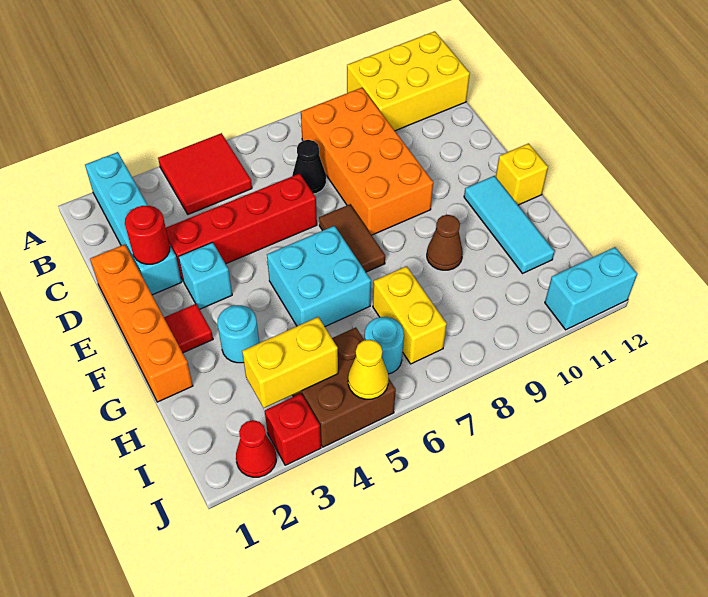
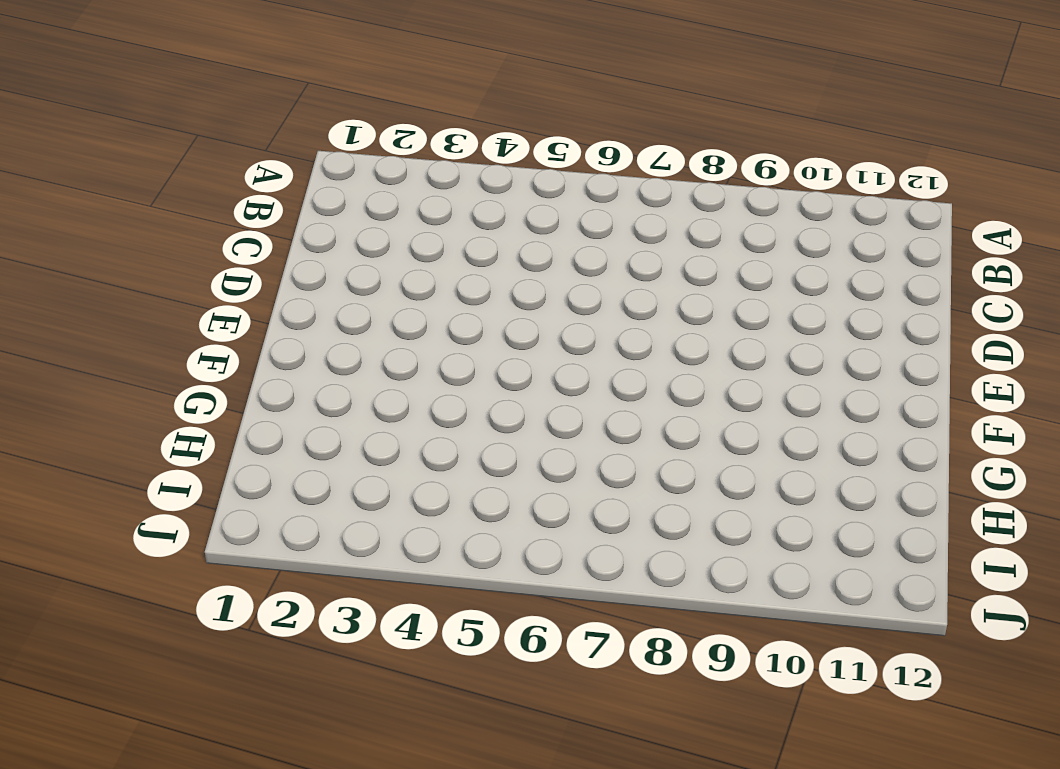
none -> cyan 1x4 brick [85,152,182,295]
none -> red 2x2 tile [158,133,252,214]
none -> yellow 2x3 brick [347,31,470,131]

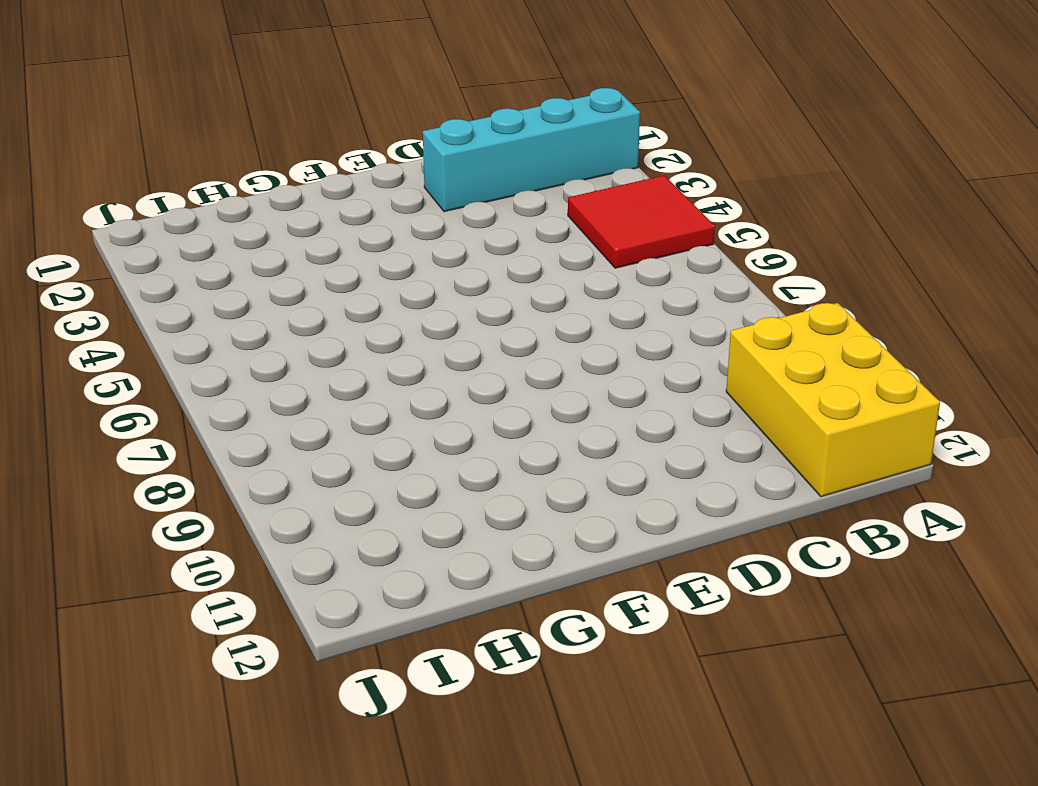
none -> orange 2x4 brick [301,88,433,235]
none -> black 1x1 cone [292,140,326,194]
none -> orange 1x4 brick [90,244,193,402]

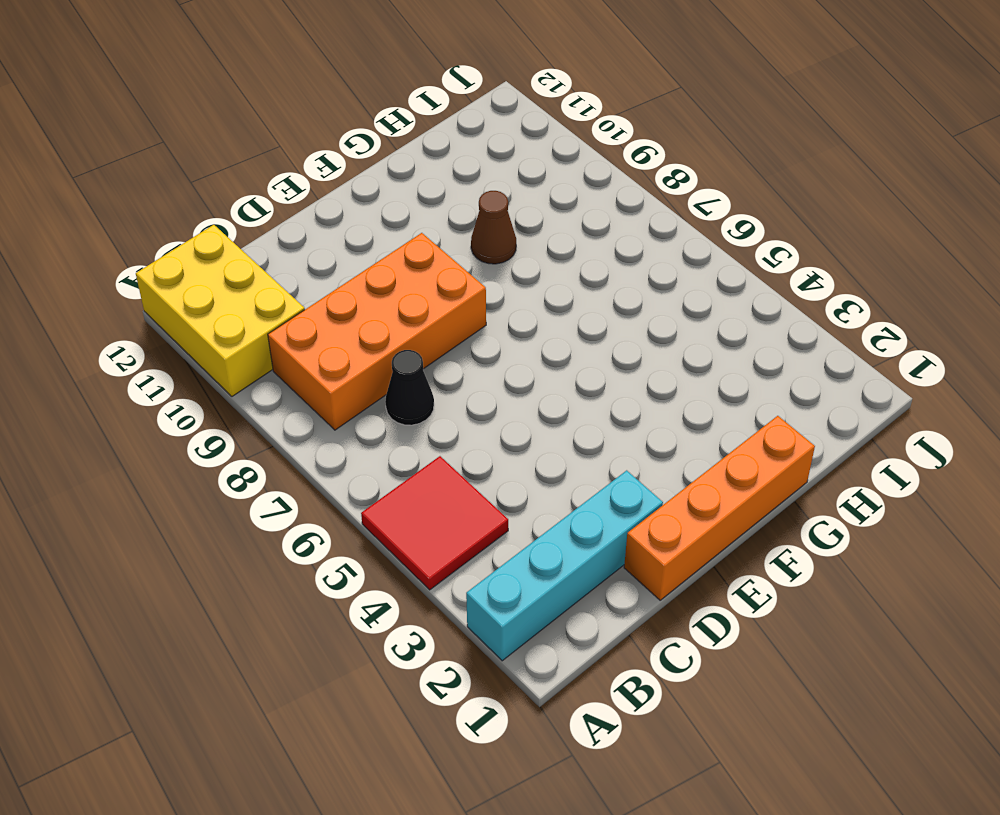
none -> red 1x4 brick [166,174,317,281]
none -> cyan 1x1 brick [179,242,232,309]
none -> brown 1x2 tile [319,204,385,272]

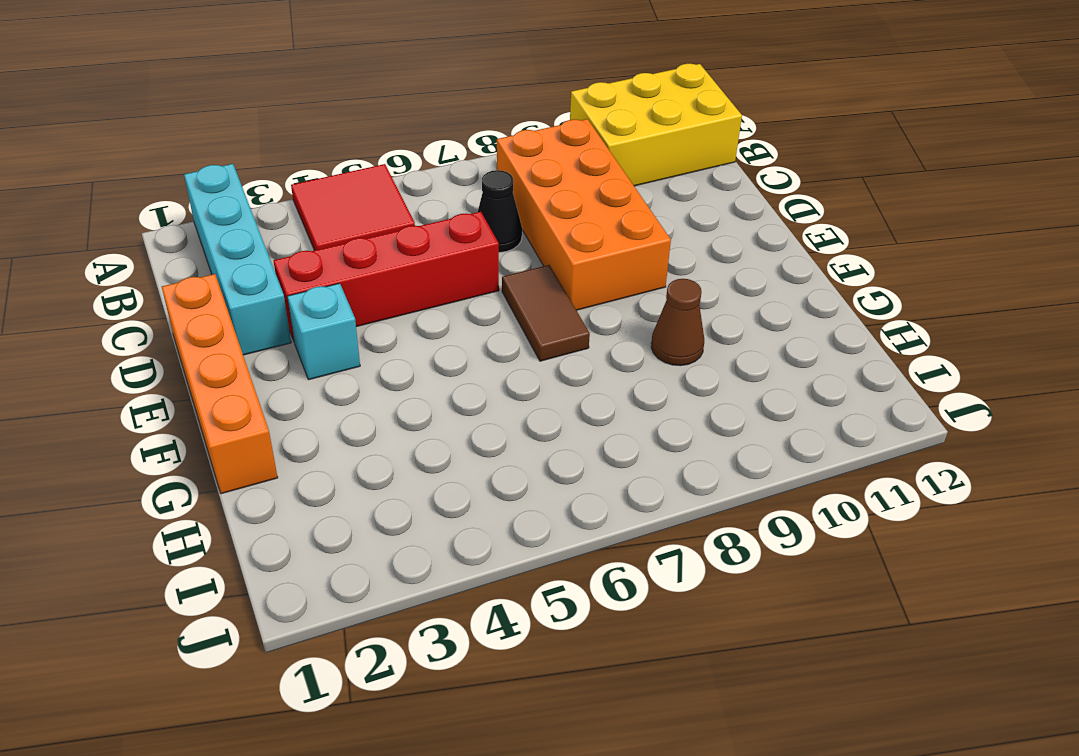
none -> red 1x1 tile [164,304,213,353]
none -> cyan 2x2 brick [267,226,371,326]
none -> cyan 1x3 tile [464,176,555,273]

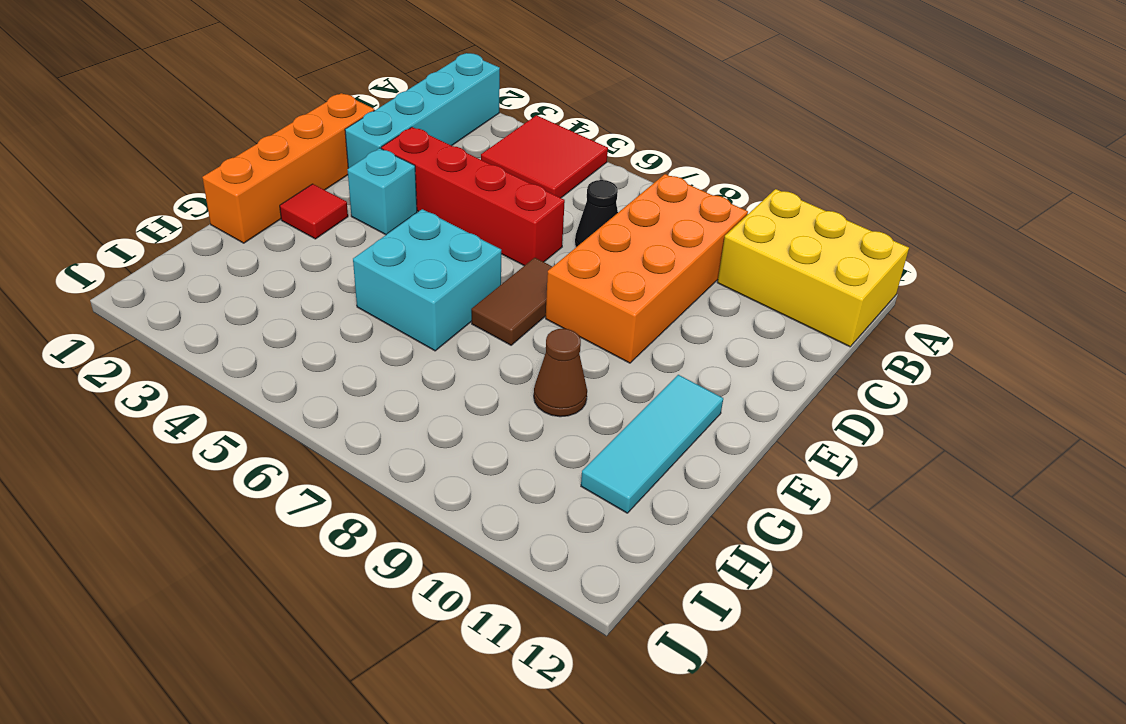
none -> yellow 1x1 brick [496,144,548,205]
none -> cyan 1x1 round brick [218,305,259,363]
none -> yellow 1x2 brick [373,266,447,364]

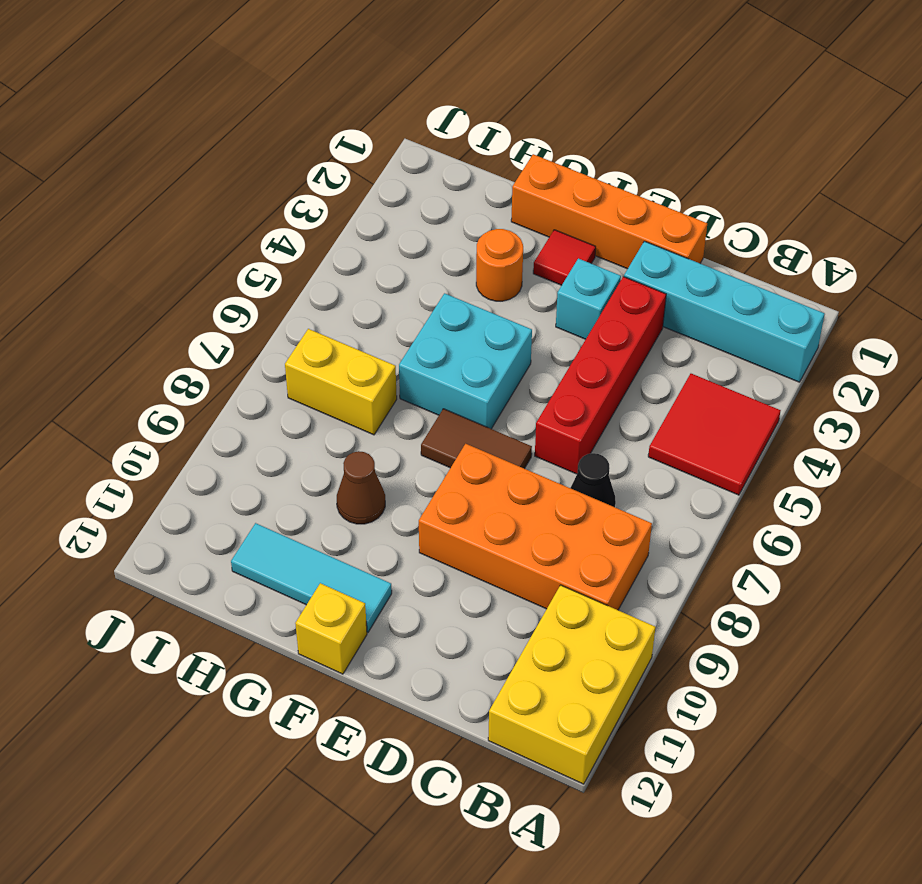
orange 1x1 round brick [476,229,523,301] -> cyan 1x1 round brick [218,305,259,363]
none -> brown 2x2 brick [293,327,396,447]
none -> cyan 1x1 round brick [365,317,404,374]
none -> red 1x1 cone [236,420,276,477]

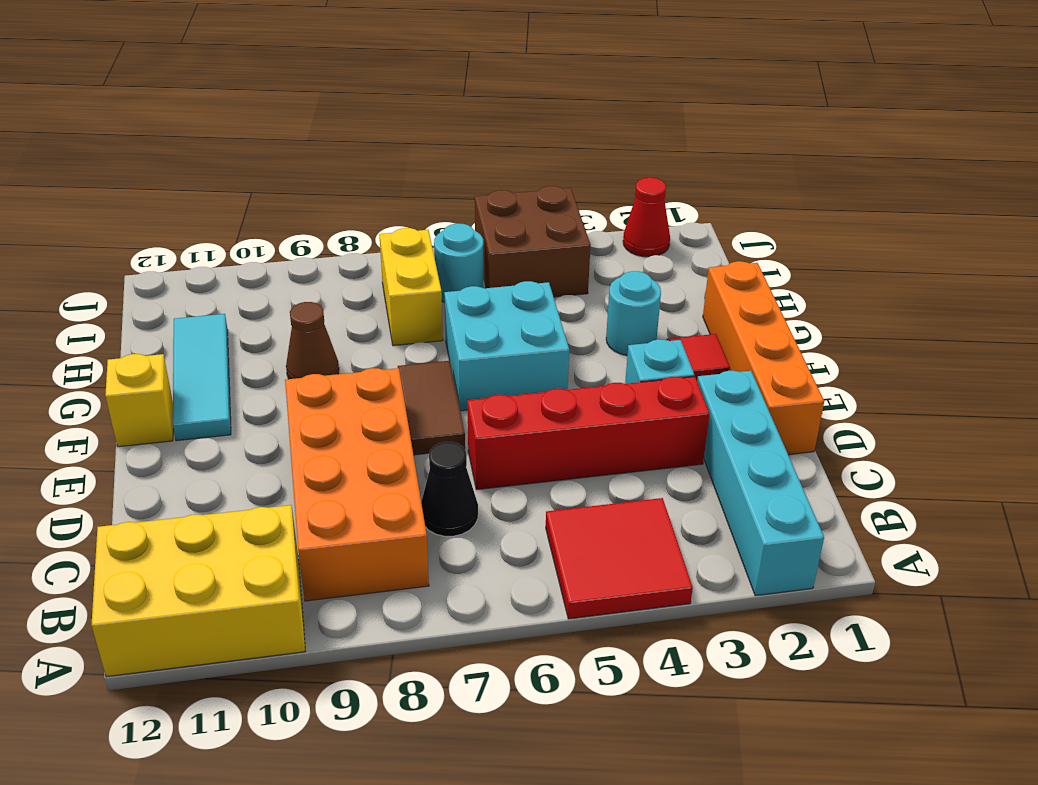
none -> red 1x1 brick [265,394,321,465]
none -> cyan 1x2 brick [545,247,637,330]
none -> red 1x1 round brick [125,206,170,264]

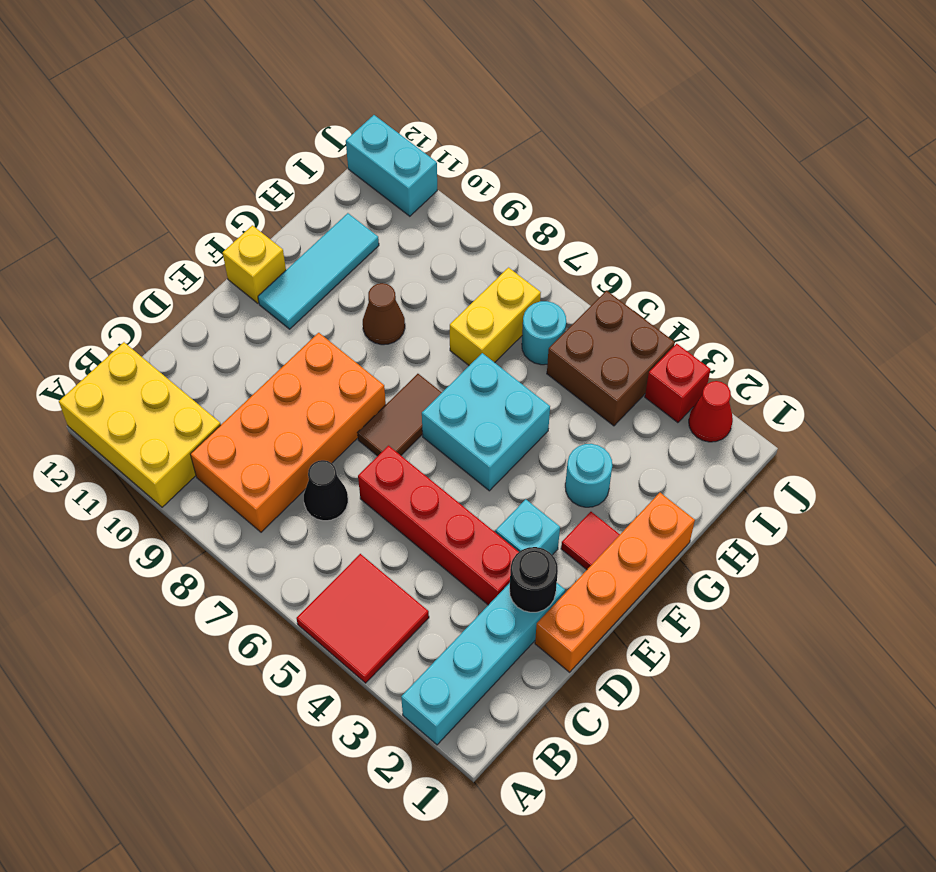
black 1x1 round brick [510,547,558,612] -> red 1x1 round brick [125,206,170,264]
none -> yellow 1x2 brick [242,317,338,408]
none -> yellow 1x1 cone [348,340,388,399]

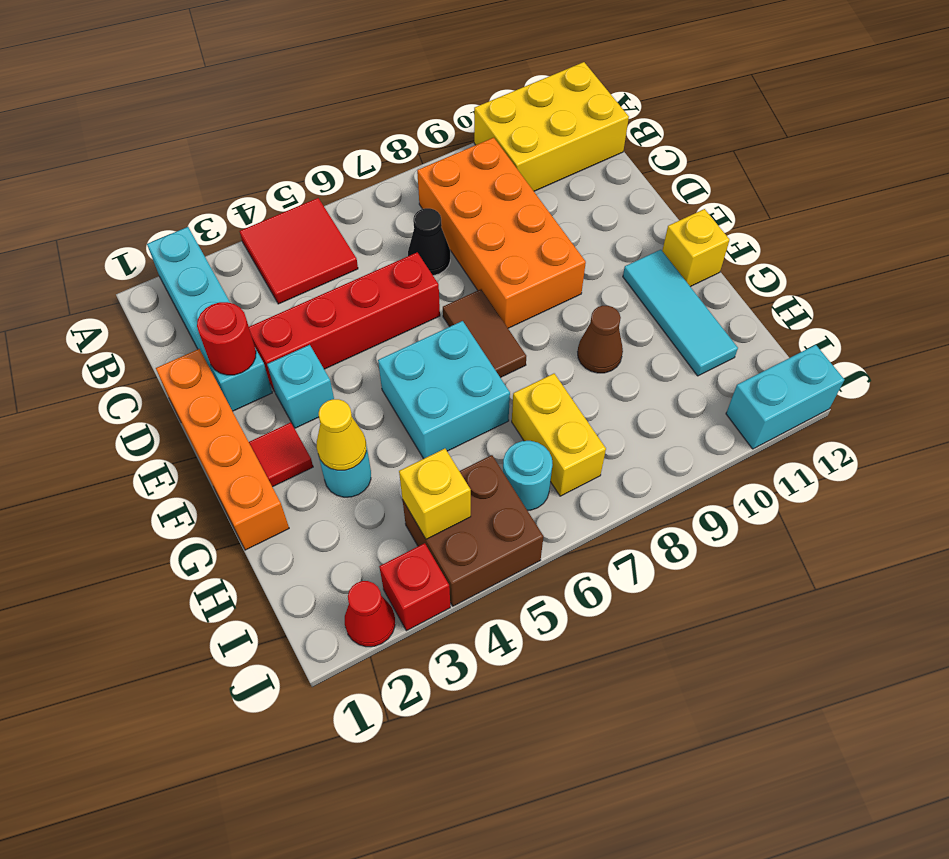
yellow 1x1 cone [317,399,366,470] -> yellow 1x1 cone moved to [348,340,388,399]
yellow 1x1 brick [399,449,471,539] -> yellow 1x2 brick [242,317,338,408]

